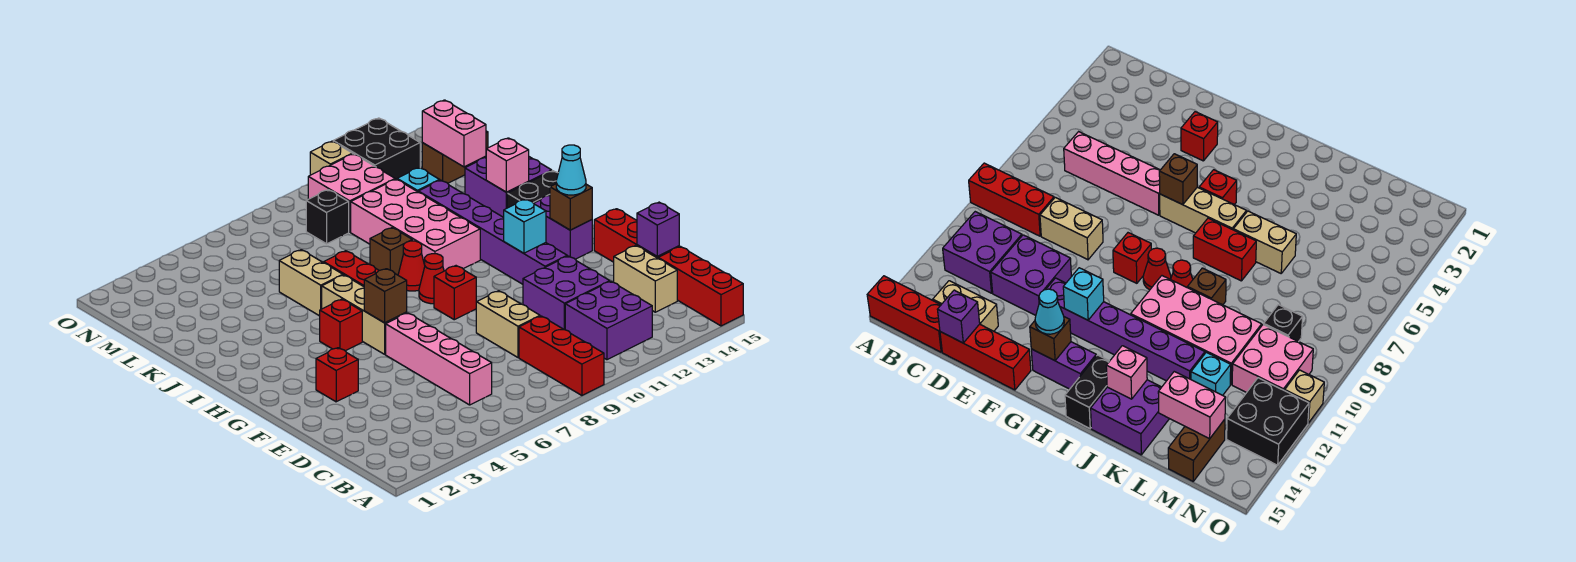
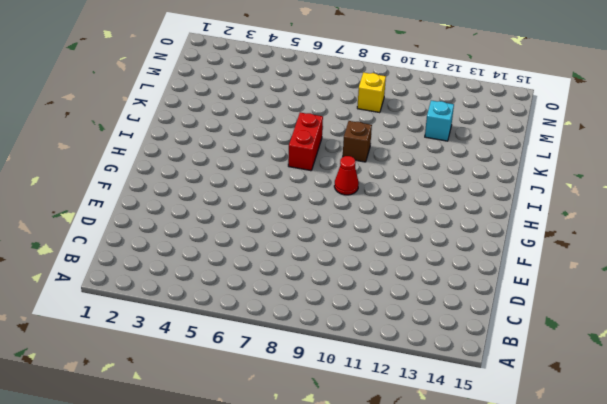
yellow 1x1 brick [357,72,386,113] -> black 1x1 brick [306,190,349,244]
none -> red 1x3 brick [519,316,604,395]
none -> red 1x3 brick [658,247,743,326]
none -> purple 2x2 brick [565,281,652,360]
none -> pink 1x4 brick [386,313,492,405]

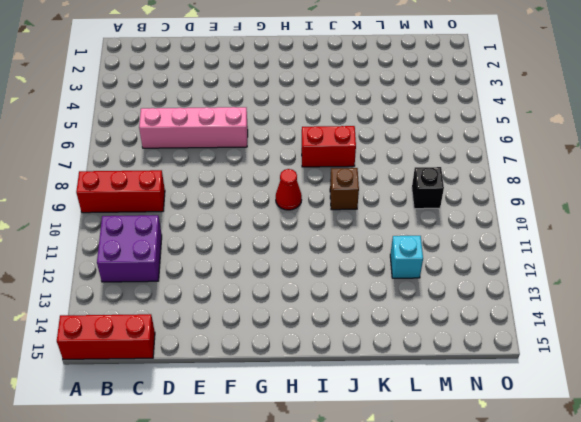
none -> tan 1x2 brick [614,246,677,312]
none -> tan 1x2 brick [476,291,540,358]
none -> purple 2x2 brick [523,256,610,330]
none -> red 1x3 brick [594,209,679,262]

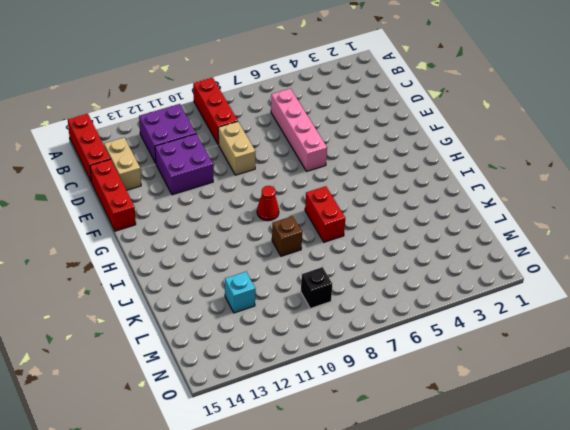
none -> red 1x1 brick [316,348,358,402]
none -> purple 1x6 brick [418,180,567,284]
none -> tan 1x3 brick [322,275,407,354]
none -> red 1x1 brick [434,266,476,320]

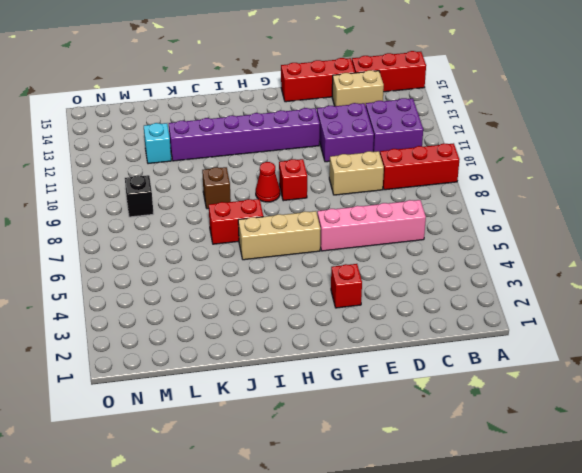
none -> purple 1x2 brick [534,196,592,259]
none -> red 1x1 brick [320,299,362,351]
none -> red 1x1 cone [398,241,425,291]
none -> pink 2x4 brick [351,179,480,271]

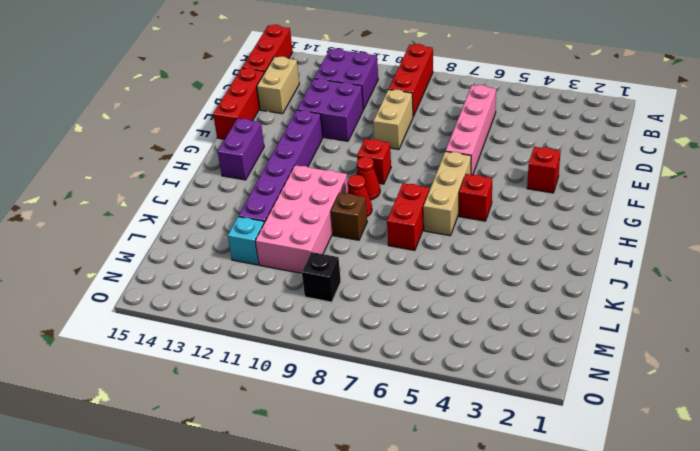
none -> black 1x2 brick [507,171,558,208]
none -> tan 1x2 brick [279,250,343,316]
none -> purple 2x2 brick [465,157,552,217]
none -> pink 2x2 brick [308,154,395,232]

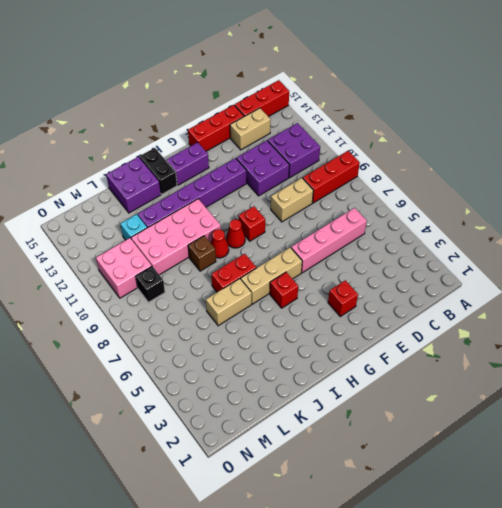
none -> brown 1x2 brick [422,131,488,183]
none -> black 2x2 brick [333,118,420,179]
none -> tan 1x1 brick [310,141,353,175]
none -> purple 1x1 brick [637,202,679,256]

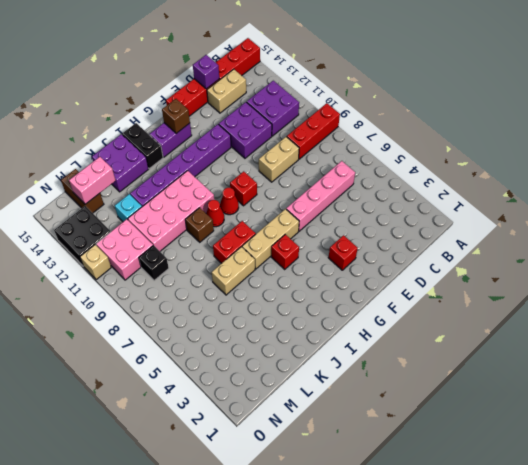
none -> brown 1x1 brick [364,269,407,323]
none -> cyan 1x1 brick [504,199,546,253]
none -> pink 1x1 brick [486,138,529,192]
none -> cyan 1x1 cone [556,145,586,195]

